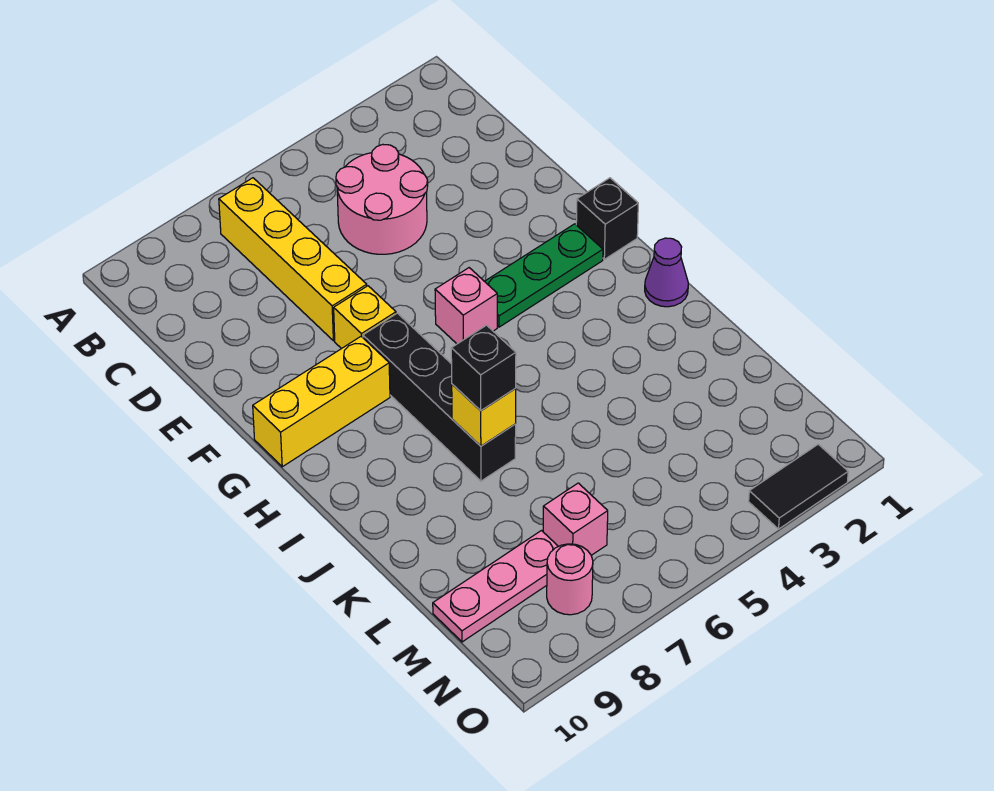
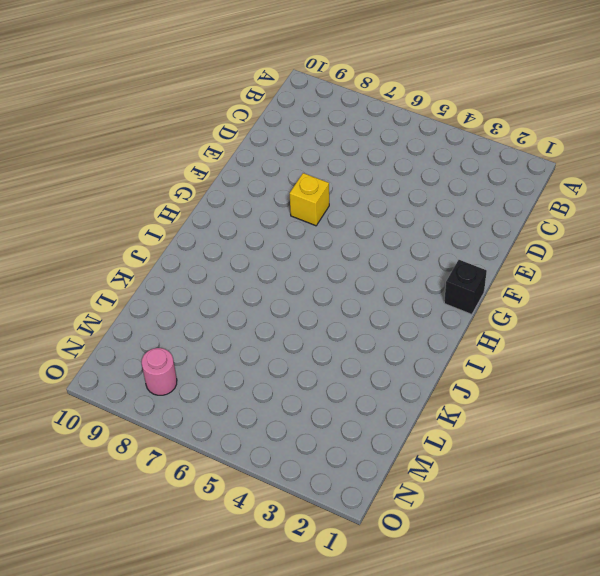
none -> yellow 1x4 brick [219,178,367,341]
none -> pink 2x2 round brick [336,145,428,254]
none -> green 1x3 plate [485,224,603,327]

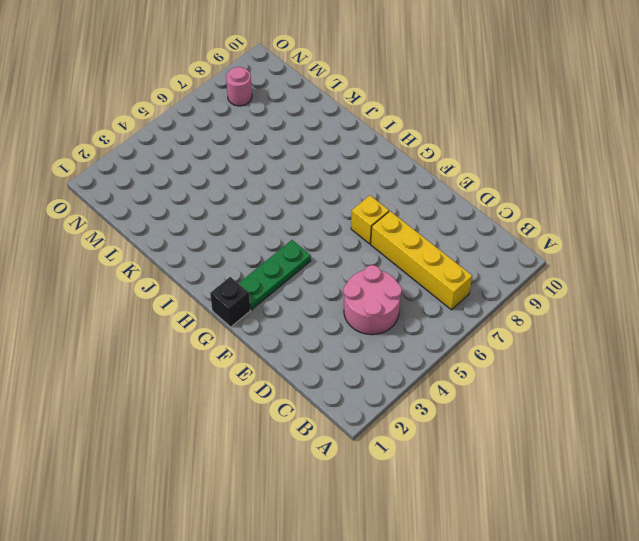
none -> pink 1x1 brick [435,268,497,344]
none -> black 1x4 brick [363,313,516,481]
none -> yellow 1x3 brick [253,337,390,467]

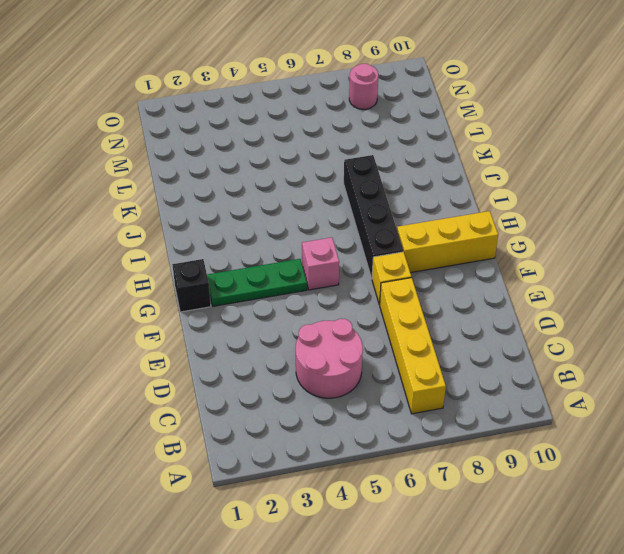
none -> purple 1x1 cone [645,238,688,307]
none -> pink 1x1 brick [543,483,608,555]
none -> pink 1x3 plate [433,531,558,642]

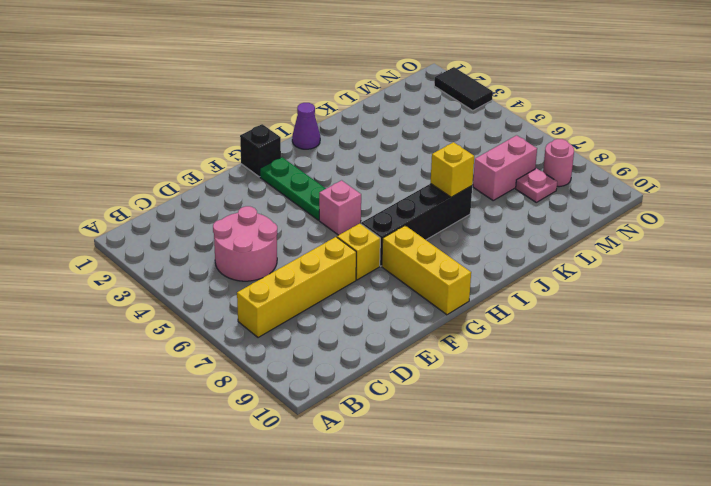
pink 1x2 brick [473,135,537,200] -> pink 1x1 brick [543,483,608,555]
pink 1x1 plate [516,168,557,202] -> pink 1x3 plate [433,531,558,642]
none -> black 1x1 brick [451,325,516,411]

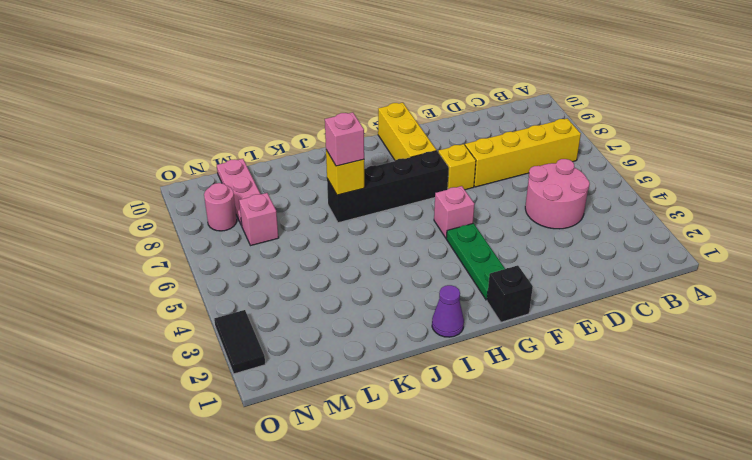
pink 1x1 brick [325,112,364,166] -> black 1x1 brick [451,325,516,411]

